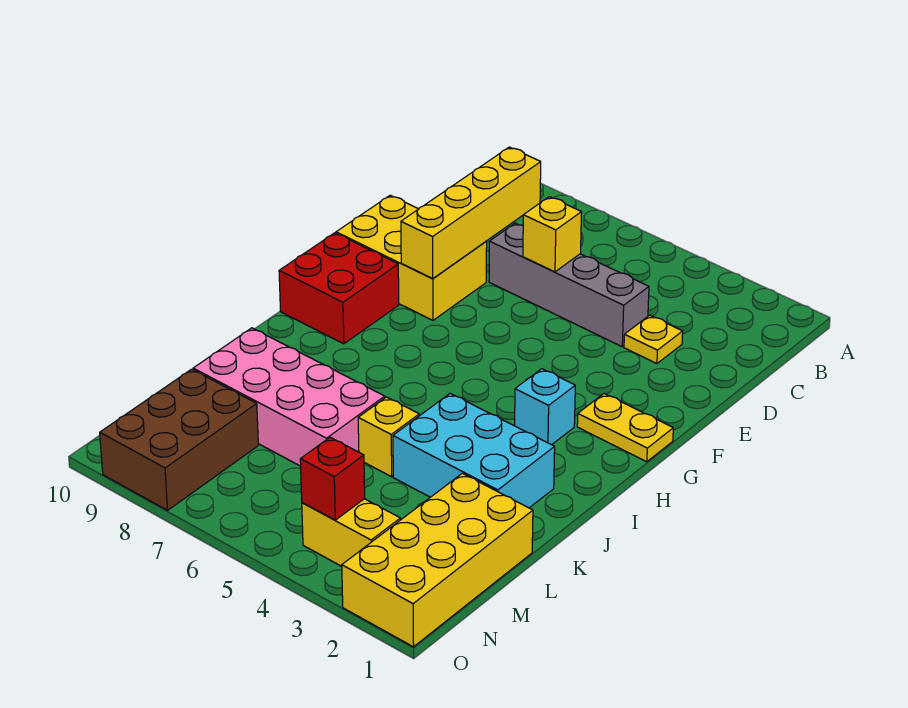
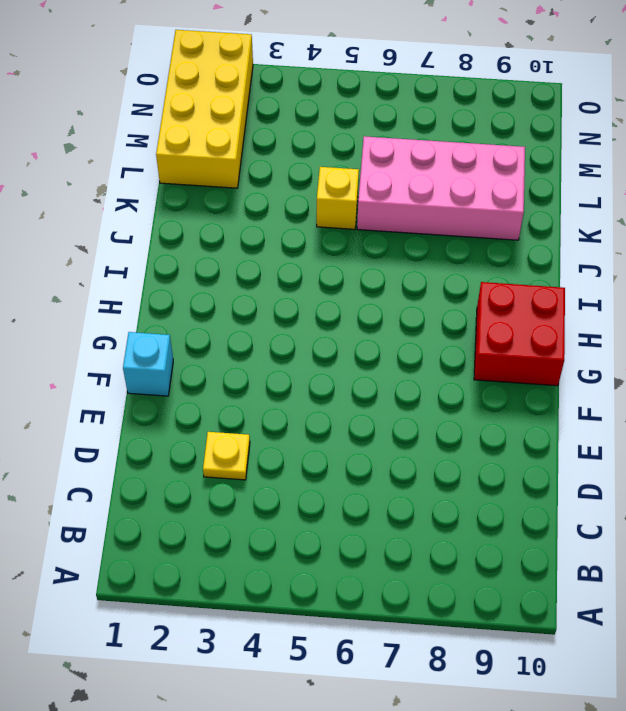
cyan 1x1 brick [123,332,173,396] -> cyan 1x1 brick moved to [515,369,575,445]
none -> grey 1x4 brick [489,223,649,347]
none -> yellow 2x3 brick [336,195,487,320]
none -> yellow 1x2 plate [577,394,673,462]

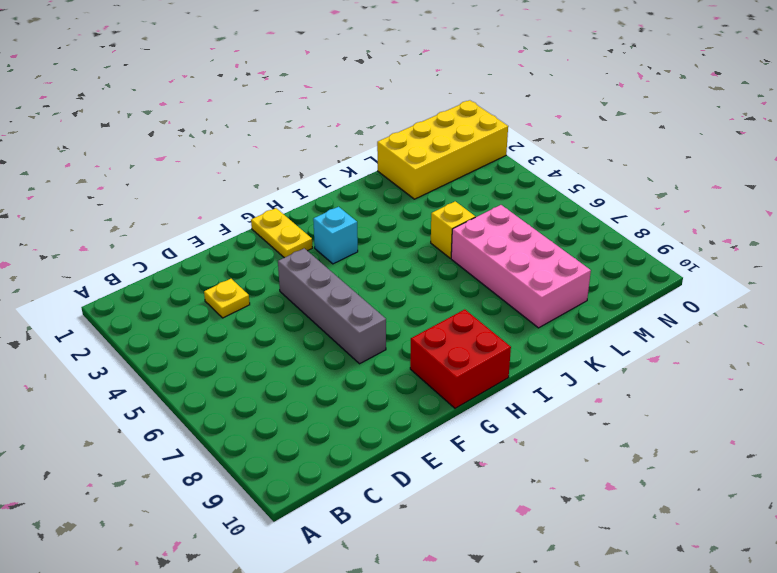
grey 1x4 brick [278,248,386,364] -> grey 1x4 brick moved to [489,223,649,347]
none -> yellow 2x3 brick [336,195,487,320]
none -> cyan 2x3 brick [393,393,555,508]
none -> brown 2x3 brick [100,369,258,510]

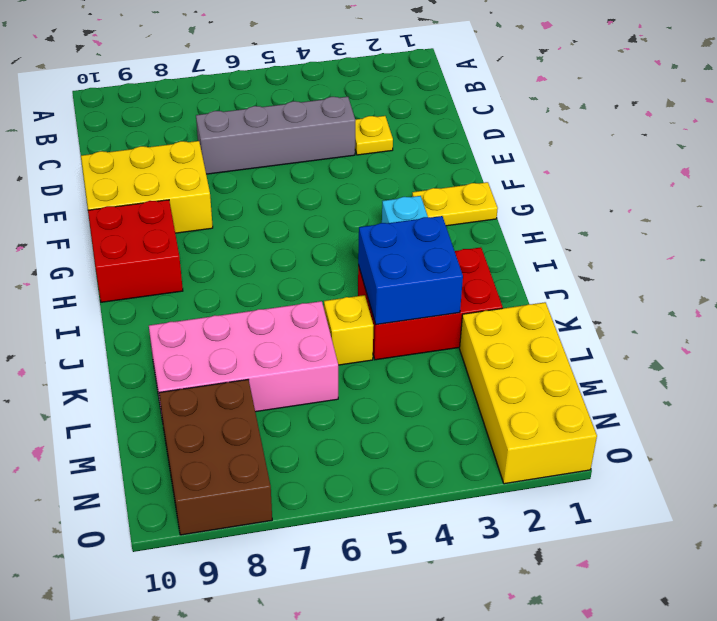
red 2x3 brick [358,247,503,360] -> cyan 2x3 brick [393,393,555,508]
blue 2x2 brick [358,216,463,325] -> none
none -> yellow 1x2 brick [302,499,400,566]
none -> yellow 1x4 brick [401,147,541,278]
none -> yellow 1x1 brick [523,197,582,272]

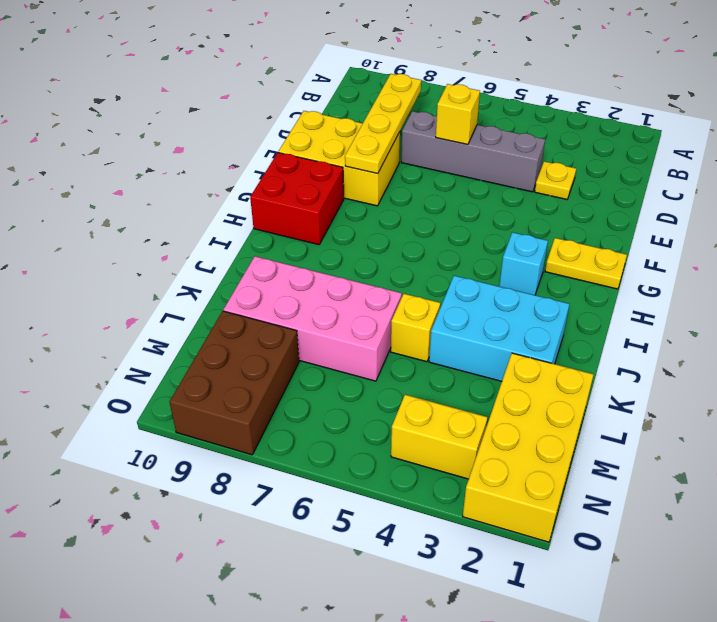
yellow 1x4 plate [345,74,421,174] -> yellow 1x4 brick [401,147,541,278]
none -> red 1x1 brick [300,437,365,520]

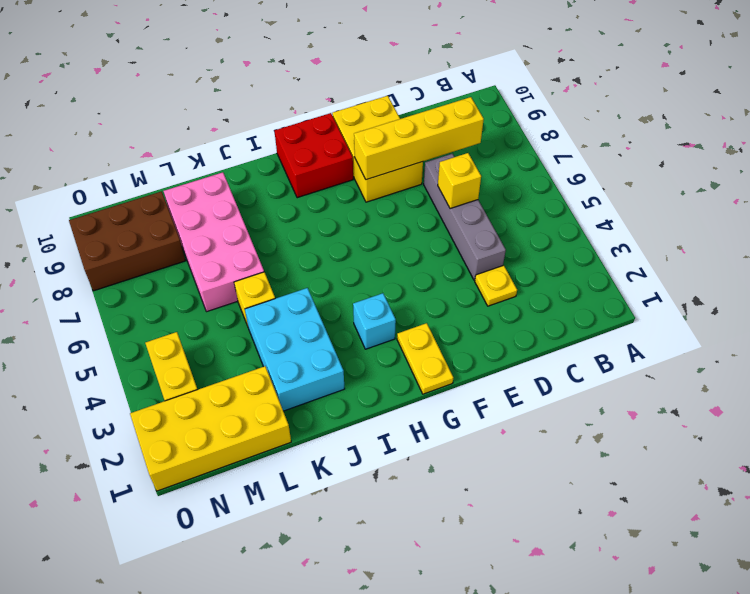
none -> red 1x1 brick [300,437,365,520]

